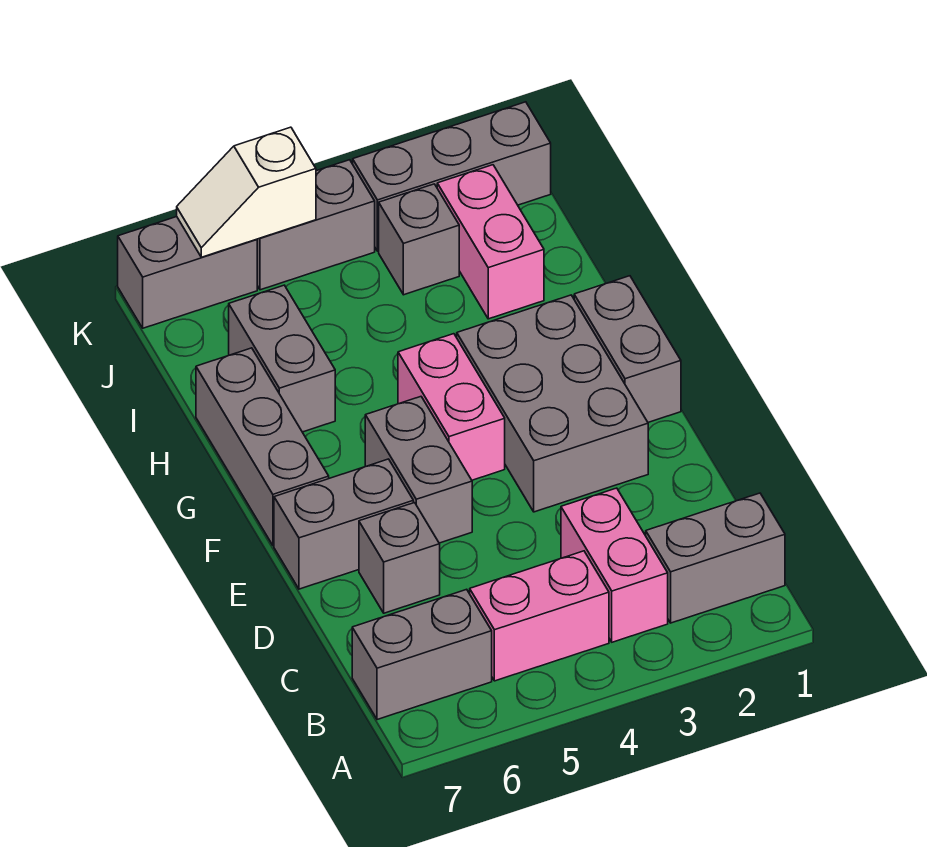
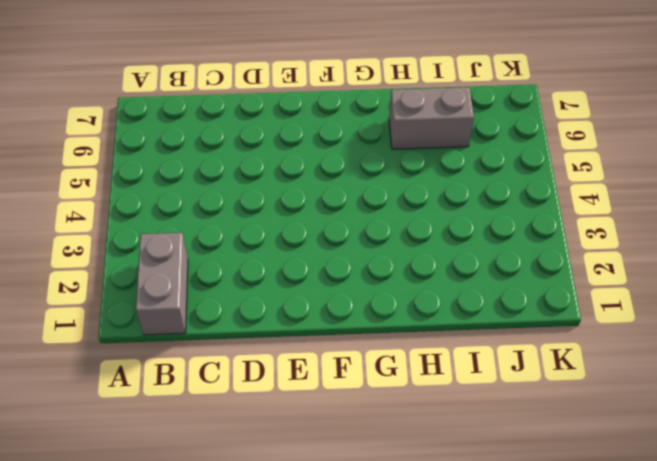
none -> pink 1x2 brick [561,488,668,642]
none -> pink 1x2 brick [470,551,609,681]
none -> grey 1x2 brick [352,589,492,720]

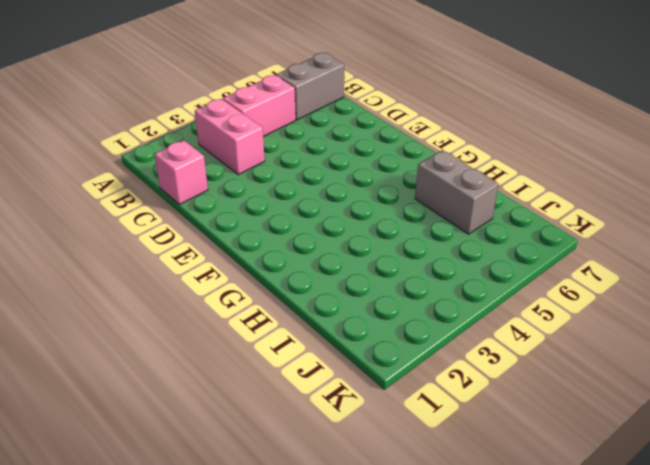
pink 1x1 brick [155,140,208,204] -> none
none -> grey 1x2 brick [646,493,785,623]
none -> grey 1x1 brick [359,503,440,613]
none -> grey 2x3 brick [457,295,648,512]

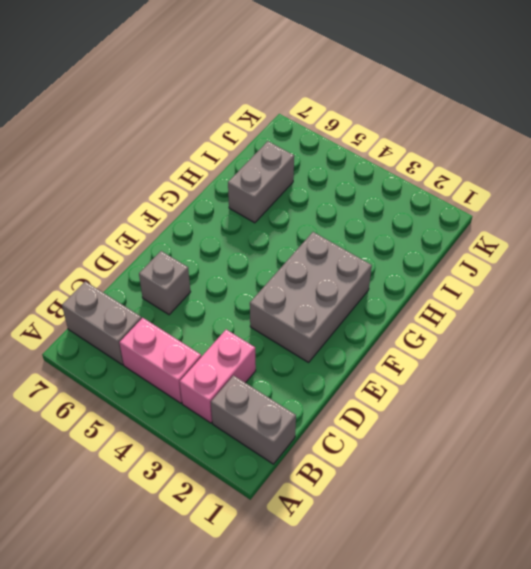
none -> grey 1x2 brick [365,397,472,543]
none -> grey 1x2 brick [274,459,413,589]
none -> grey 1x2 brick [574,276,681,422]

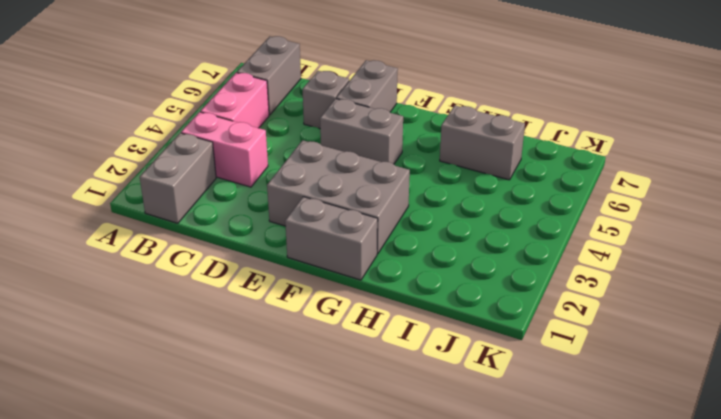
none -> pink 1x2 brick [398,334,505,480]
none -> grey 1x3 brick [196,348,329,546]
none -> pink 1x2 brick [437,165,544,319]

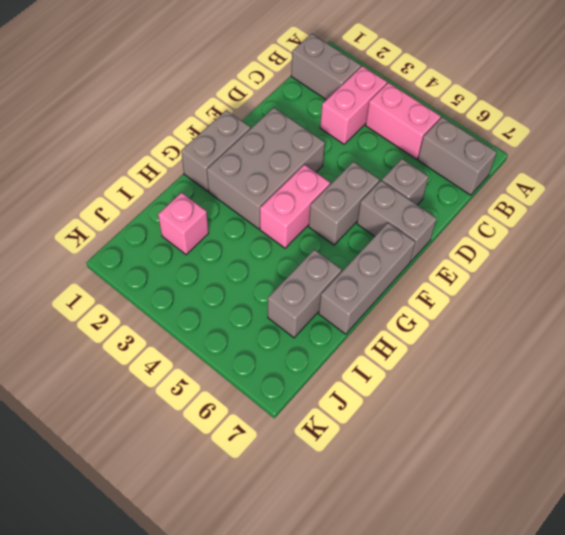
pink 1x1 brick [158,193,209,255] -> pink 1x2 brick [437,165,544,319]
none -> grey 1x1 brick [379,184,459,295]
none -> grey 1x3 brick [353,102,551,251]
none -> grey 1x2 brick [257,160,375,290]

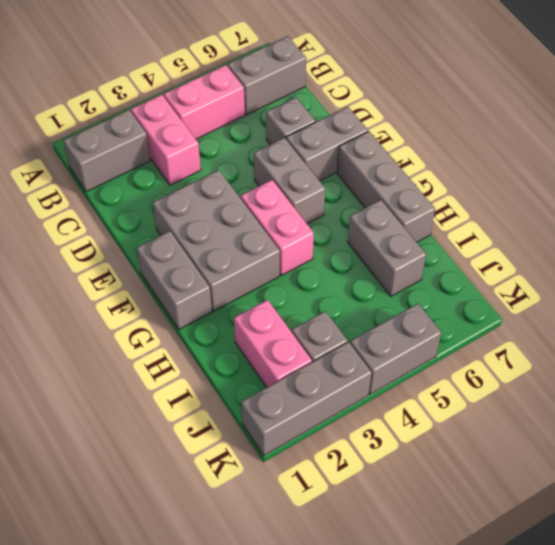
none -> grey 1x2 brick [118,217,257,328]
none -> white 1x2 slope [177,127,316,257]

